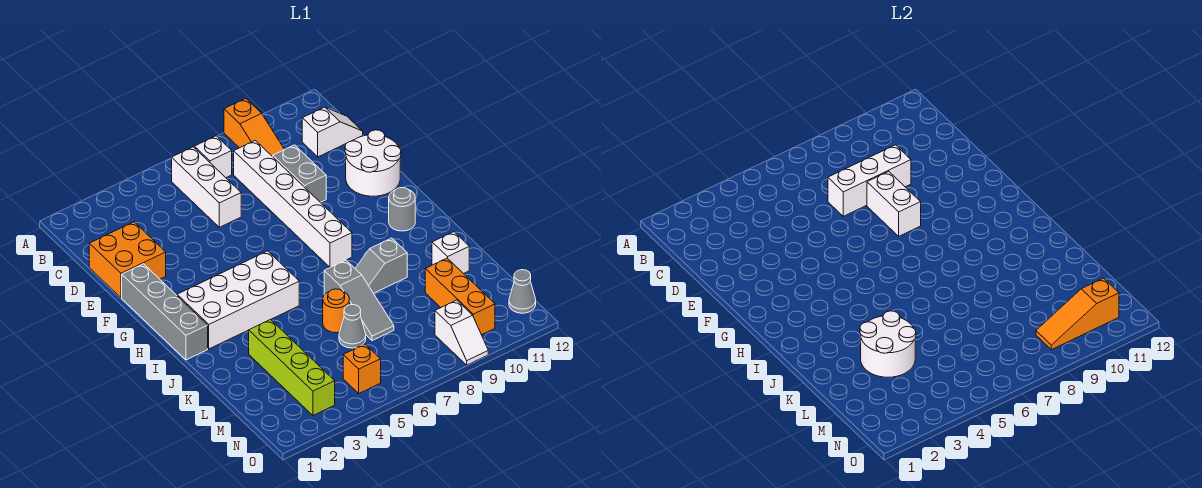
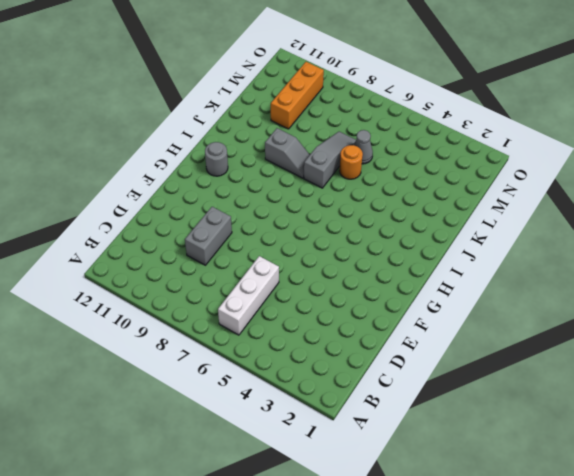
none -> orange 1x3 slope [224,98,285,157]
none -> white 1x1 brick [194,136,232,178]
none -> white 1x6 brick [234,140,352,267]

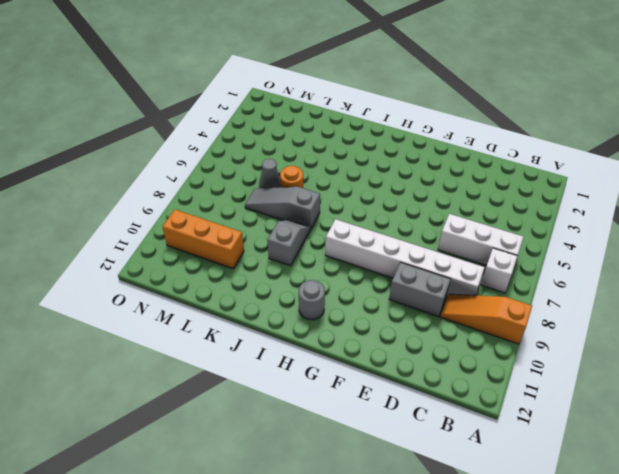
none -> white 1x2 slope [302,107,363,157]
none -> orange 2x2 brick [89,222,166,298]
none -> white 2x2 round brick [345,130,401,196]

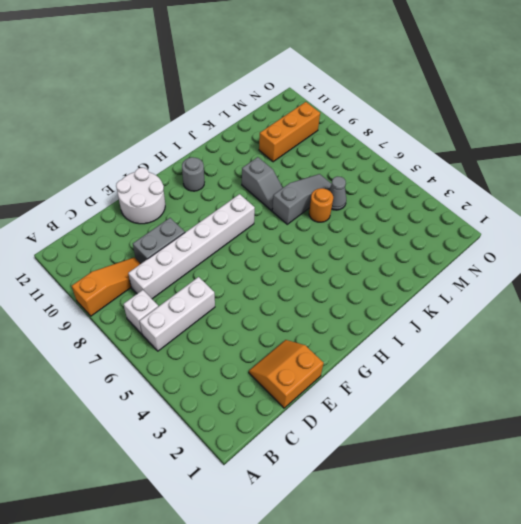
orange 2x2 slope [249,340,324,408] -> orange 2x2 brick [89,222,166,298]
none -> white 1x2 slope [302,107,363,157]
none -> grey 1x4 brick [122,264,208,360]
none -> white 2x4 brick [177,251,299,349]

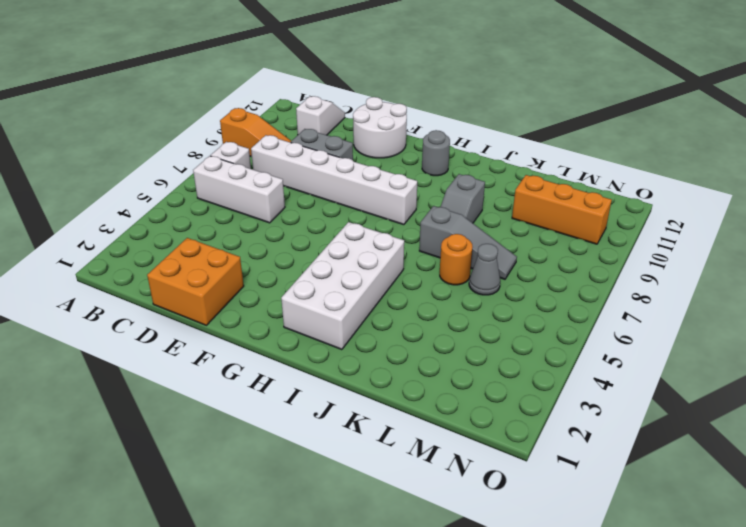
none -> grey 1x4 brick [122,264,208,360]
none -> lime 1x4 brick [249,319,335,415]
none -> white 1x1 brick [432,232,469,274]

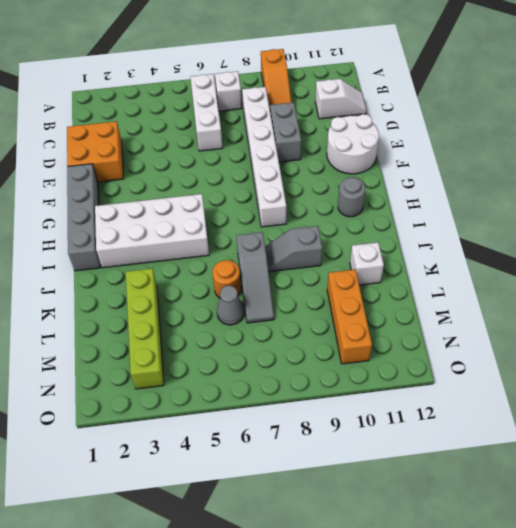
none -> orange 1x1 brick [343,344,381,393]
none -> white 1x2 slope [435,300,488,365]
none -> grey 1x1 cone [509,270,536,313]

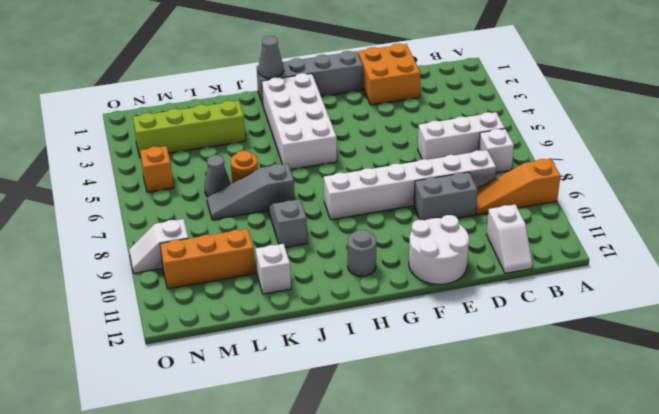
grey 1x1 cone [259,36,284,78] -> grey 1x1 cone moved to [509,270,536,313]
none -> white 1x3 brick [828,145,911,216]
none -> white 1x2 brick [867,172,921,236]
none -> white 2x2 round brick [860,311,916,377]

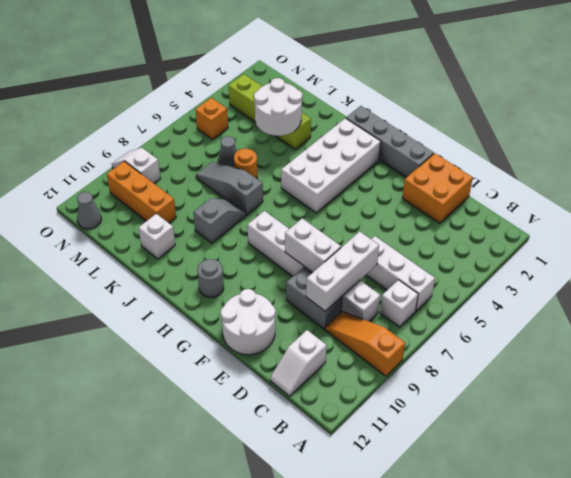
none -> orange 1x3 slope [1036,278,1119,350]

